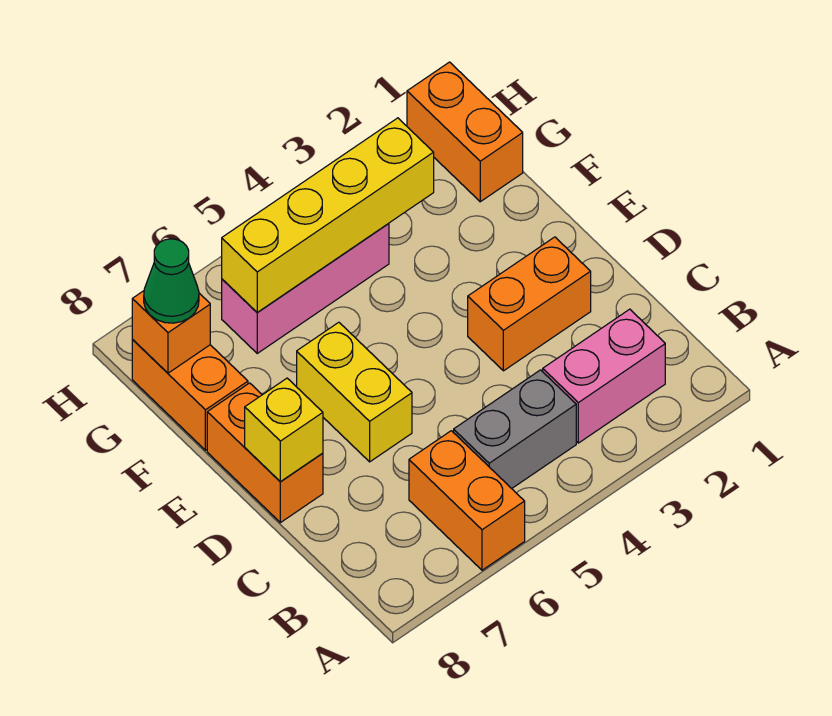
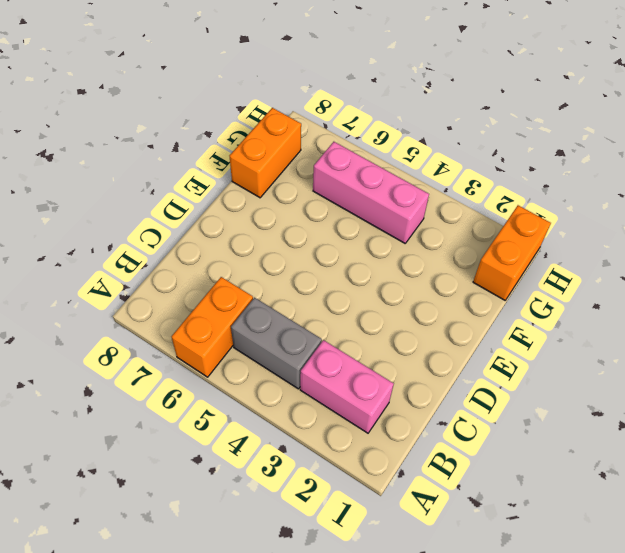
none -> orange 1x2 brick [468,237,591,371]
none -> yellow 1x2 brick [297,322,412,462]
none -> orange 1x2 brick [207,383,323,523]

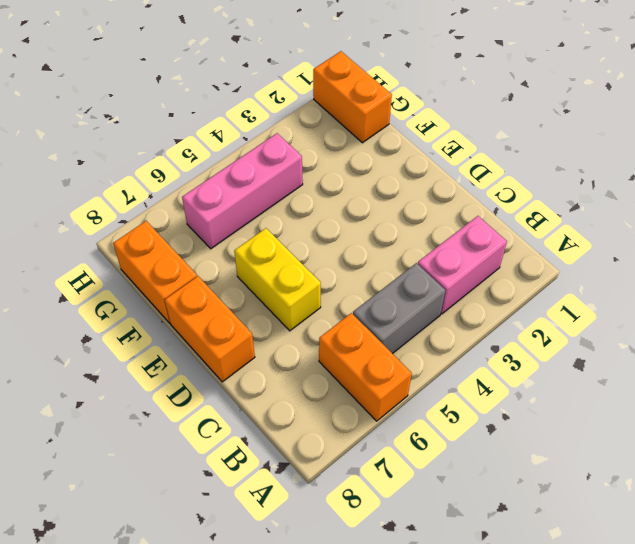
none -> orange 1x2 brick [468,237,591,371]
none -> yellow 1x1 brick [245,378,323,482]
none -> yellow 1x4 brick [222,118,434,313]

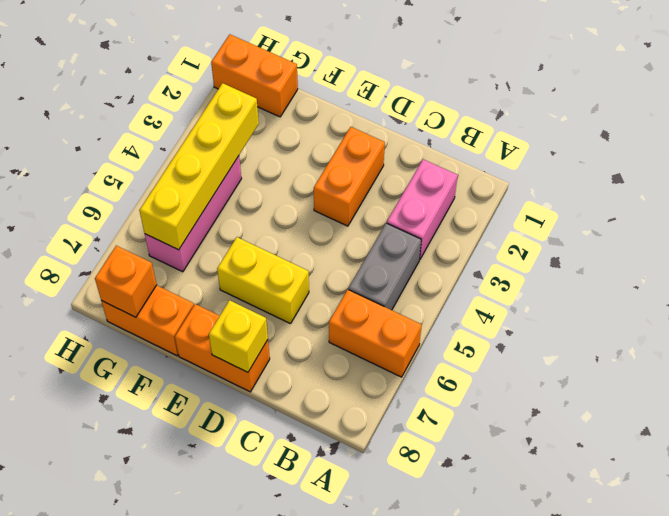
none -> green 1x1 cone [144,239,199,323]

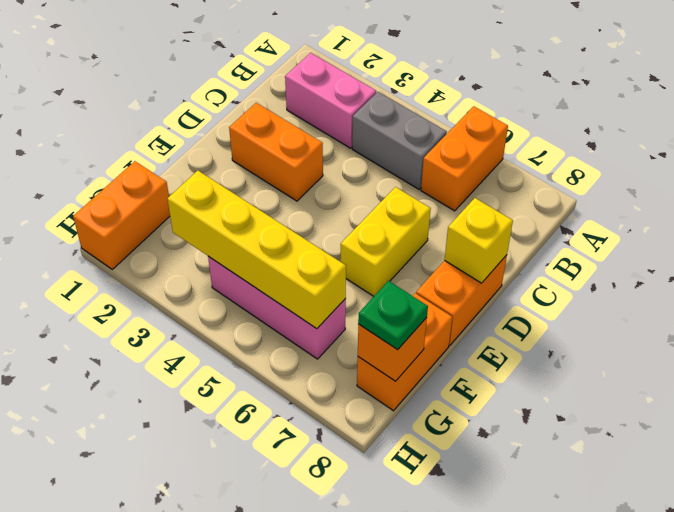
green 1x1 plate [358,281,428,350] -> green 1x1 cone [144,239,199,323]

